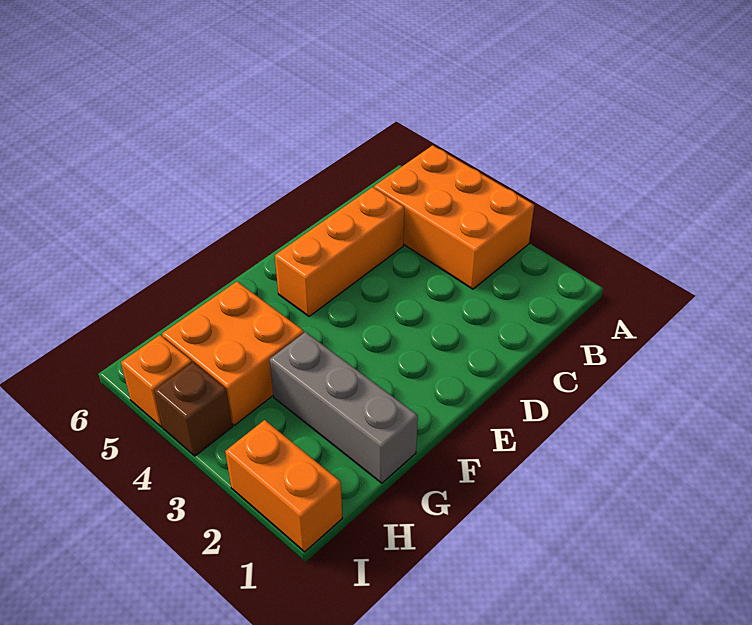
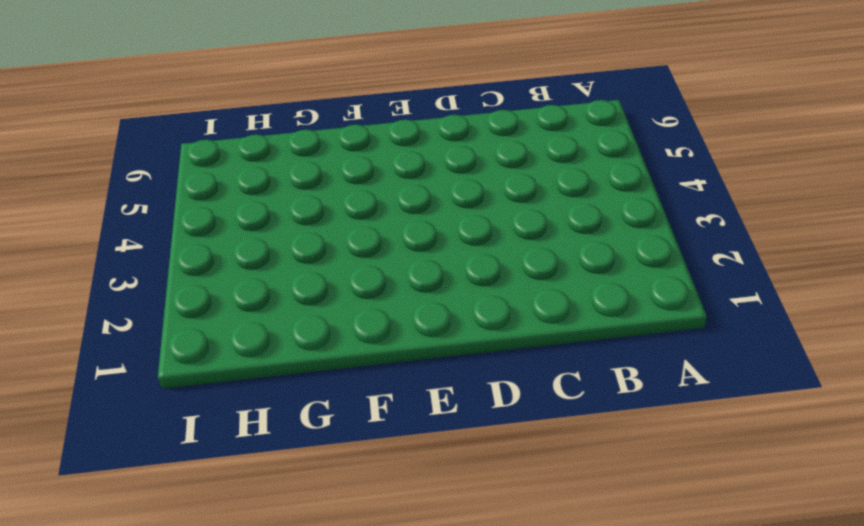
none -> orange 2x3 brick [374,145,534,289]
none -> orange 1x3 brick [275,187,404,316]

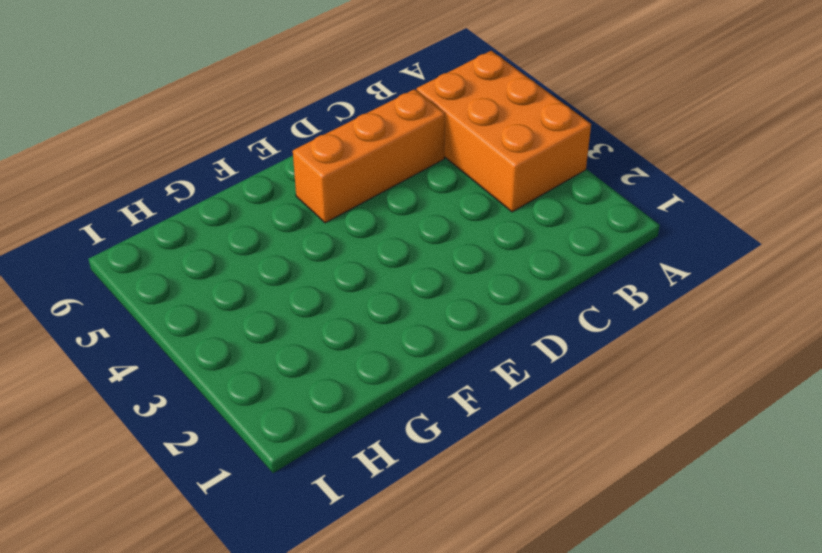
none -> grey 1x3 brick [270,332,418,483]
none -> orange 2x2 brick [162,282,304,425]

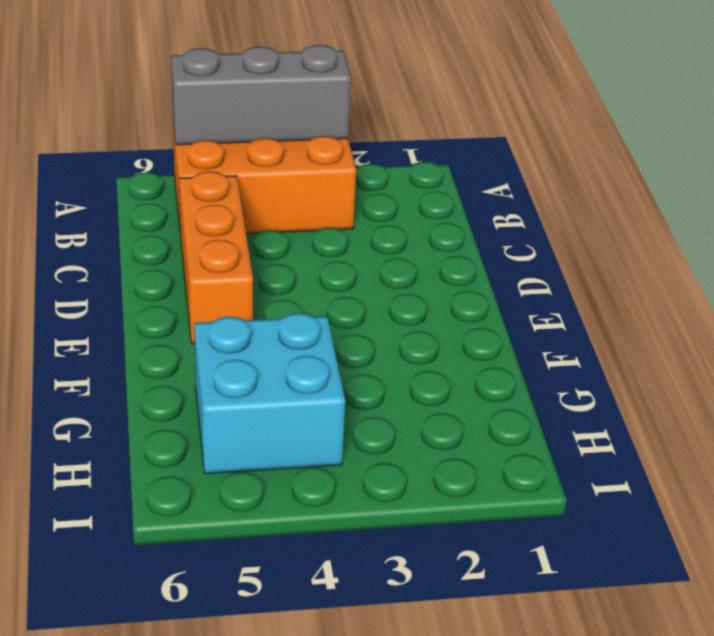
grey 1x3 brick [171,45,351,145] -> grey 1x3 brick moved to [270,332,418,483]
cyan 2x2 brick [194,313,345,474] -> orange 2x2 brick [162,282,304,425]
none -> orange 1x2 brick [225,420,342,552]
none -> brown 1x1 brick [154,362,232,456]

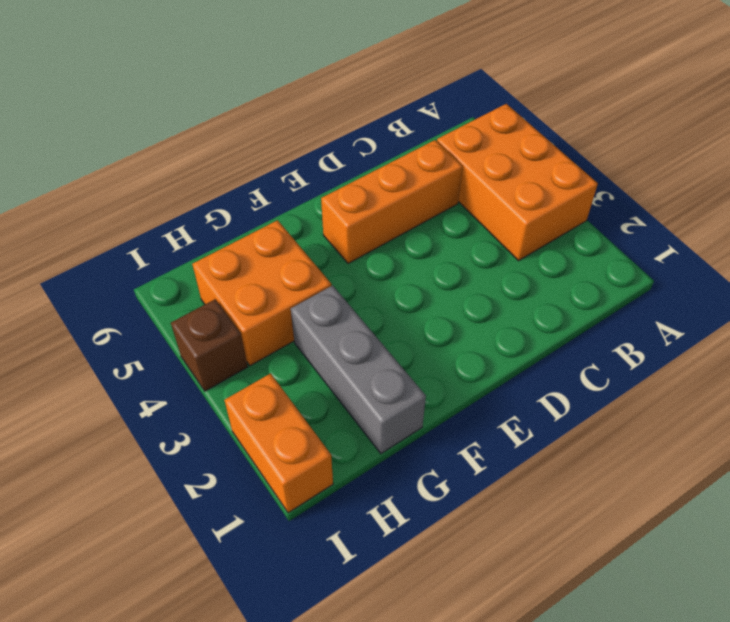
none -> orange 1x1 brick [121,335,192,427]

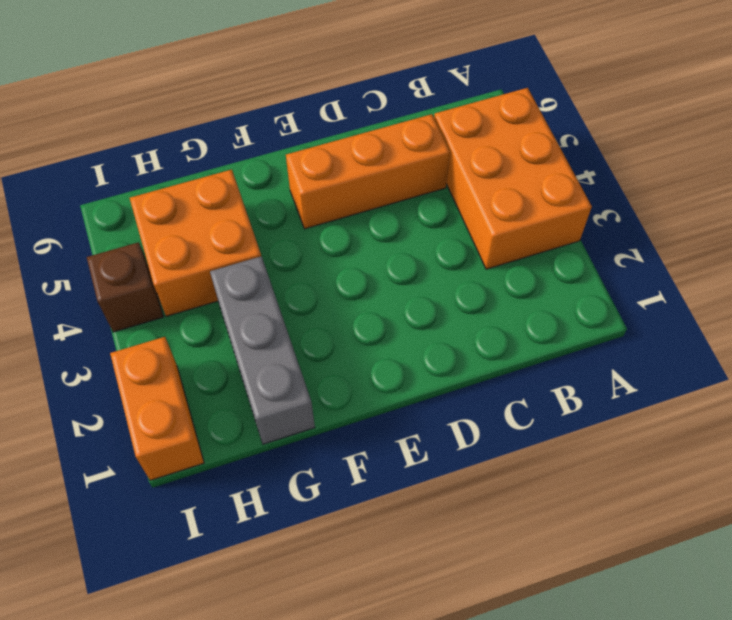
none -> orange 1x1 brick [121,335,192,427]

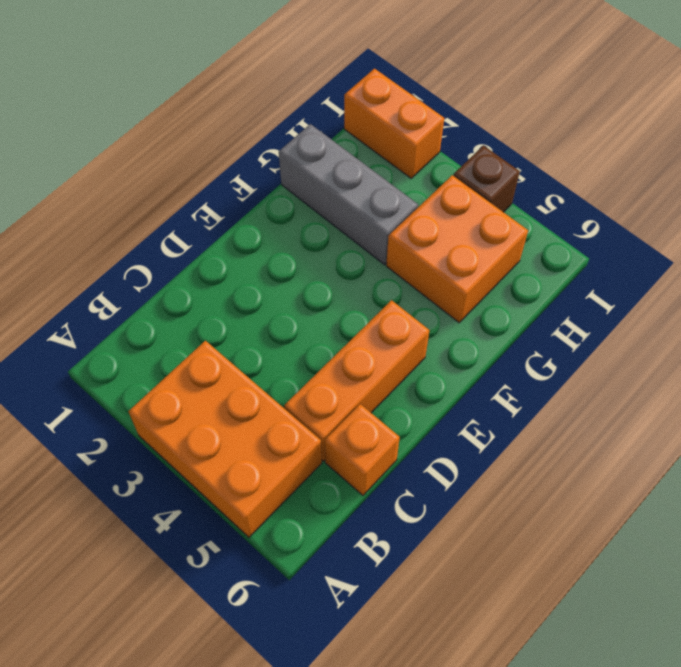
orange 1x1 brick [325,404,400,495] -> orange 1x1 brick moved to [121,335,192,427]

